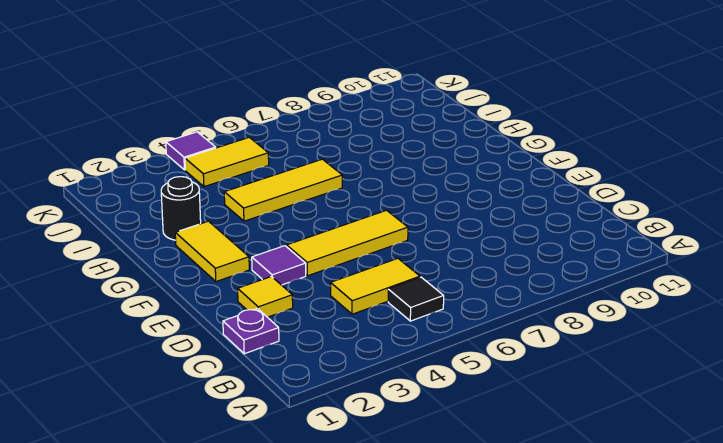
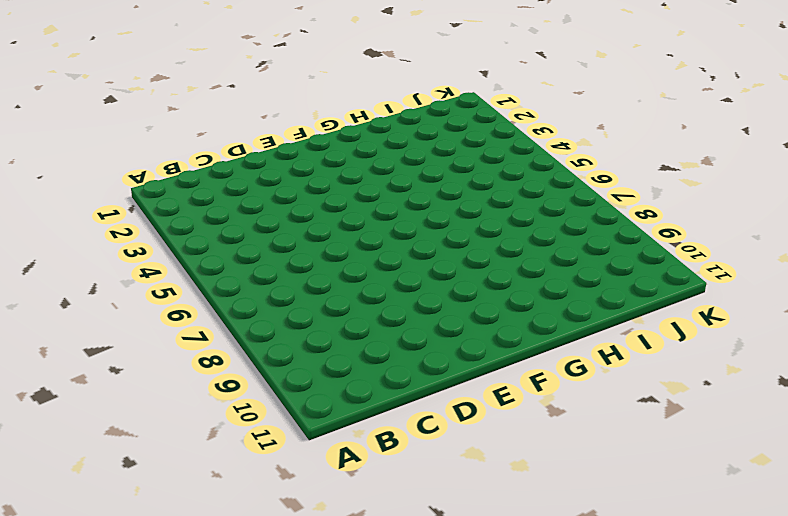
none -> black 1x1 tile [388,277,444,321]
none -> purple 1x1 plate [223,309,279,354]

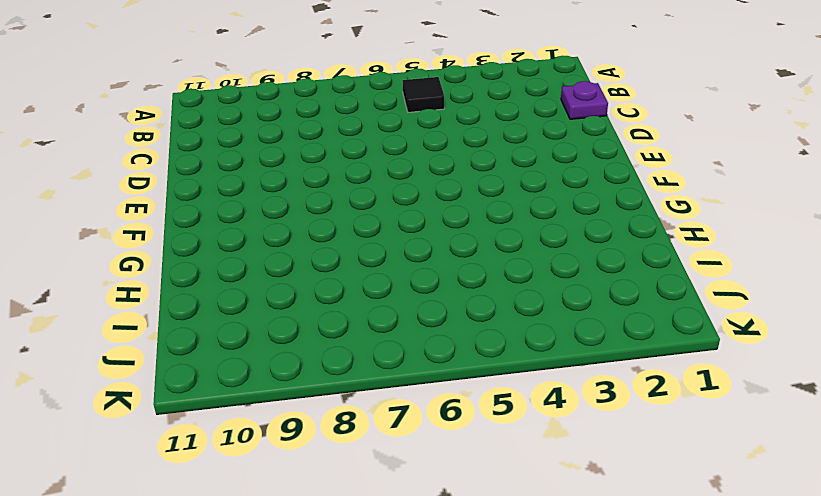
none -> yellow 1x2 tile [331,258,420,314]
none -> yellow 1x1 tile [238,277,293,317]

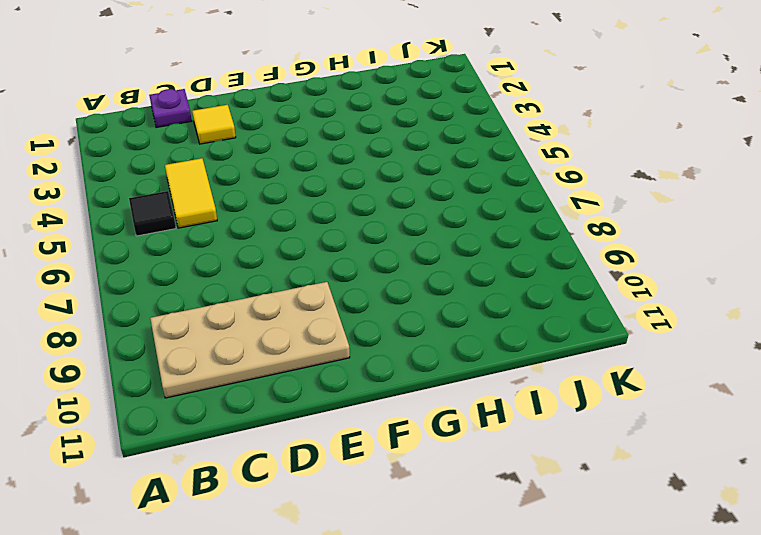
tan 2x4 plate [150,282,350,398] -> none
none -> purple 1x1 tile [252,246,306,285]
none -> yellow 1x3 tile [287,210,408,276]

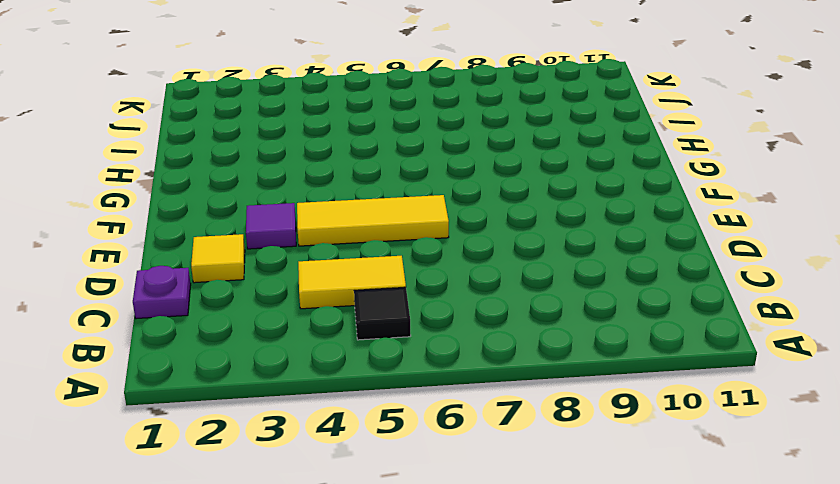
none -> yellow 1x2 tile [175,221,249,282]
none -> black 1x1 round brick [161,177,201,240]

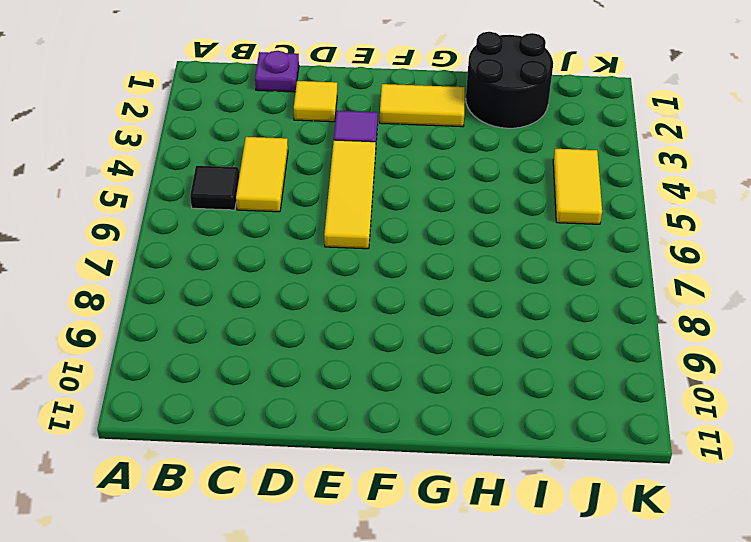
black 2x2 round brick [466,32,553,128] -> black 1x1 round brick [161,177,201,240]
none -> yellow 1x3 tile [224,159,342,221]
none -> purple 1x1 tile [166,132,216,170]

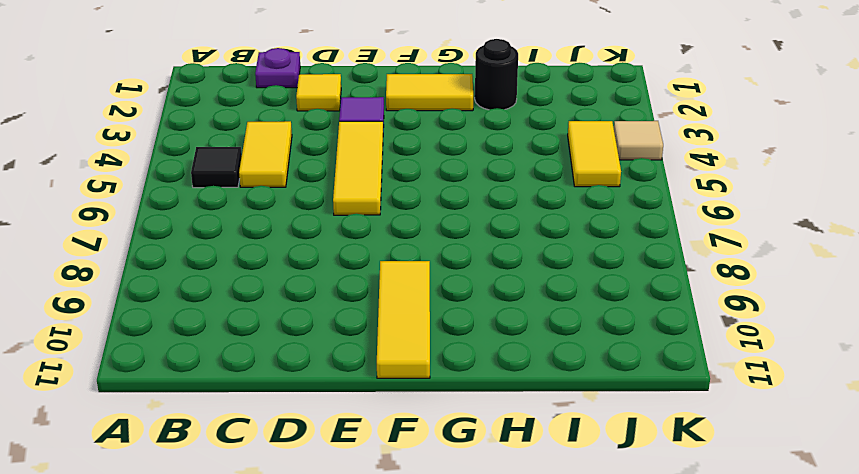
yellow 1x3 tile [377,261,430,378] -> yellow 1x3 tile moved to [224,159,342,221]
tan 1x1 tile [614,121,663,160] -> purple 1x1 tile [166,132,216,170]

